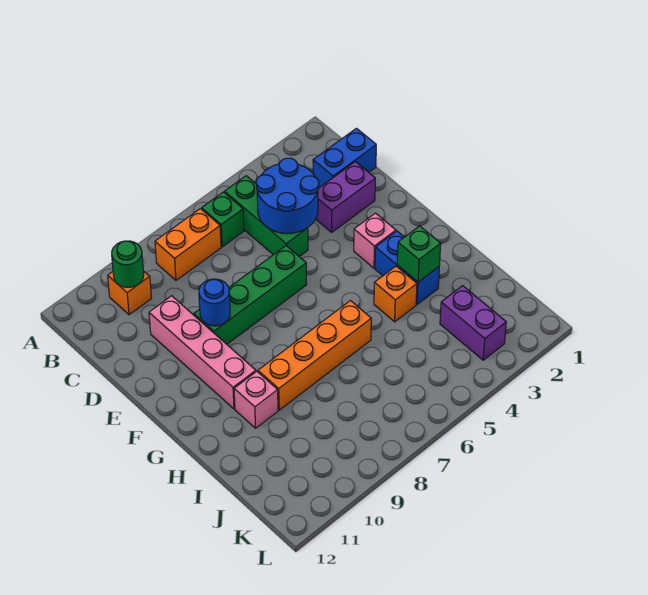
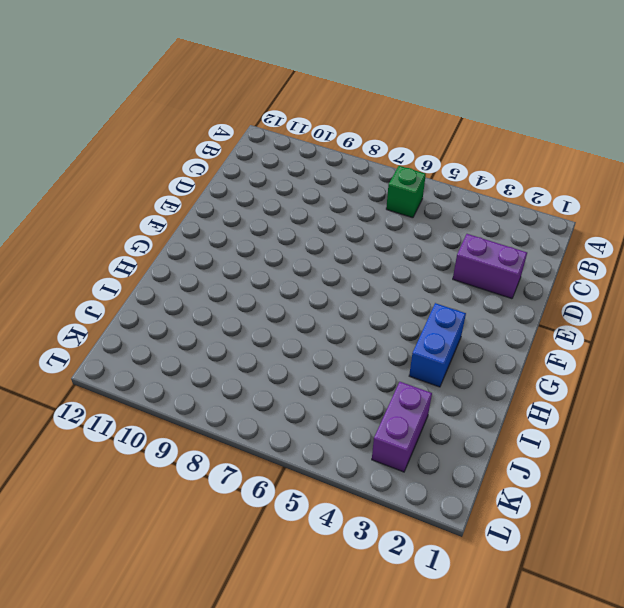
none -> green 1x3 brick [225,176,308,257]
none -> orange 1x2 brick [155,209,221,280]
none -> orange 1x1 brick [108,271,151,315]

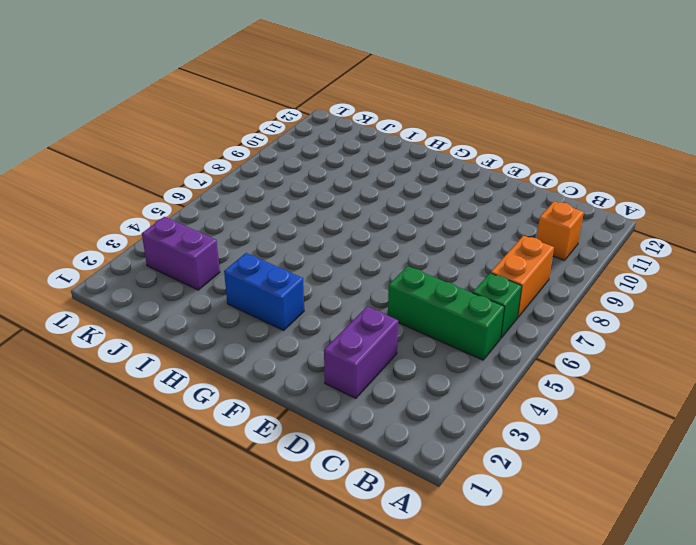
none -> blue 1x2 brick [313,128,376,188]
none -> pink 1x4 brick [149,296,256,409]
none -> green 1x4 brick [194,246,307,344]

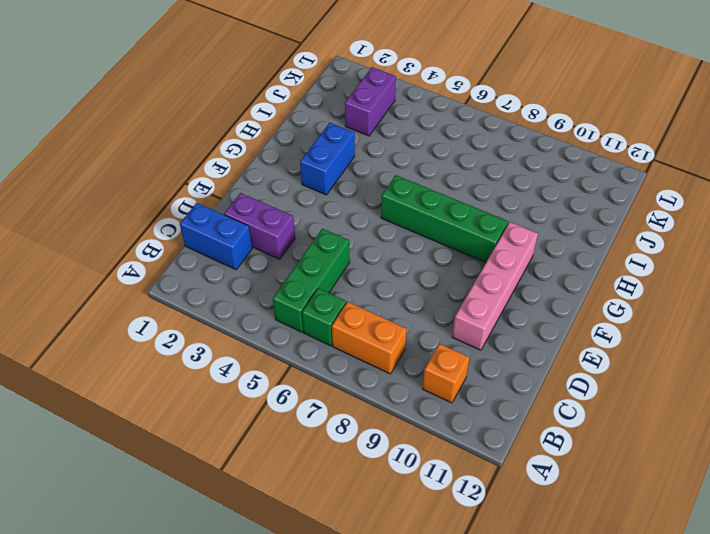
green 1x4 brick [381,175,508,263] -> green 1x4 brick moved to [194,246,307,344]
none -> pink 1x1 brick [354,213,396,268]
none -> orange 1x1 brick [374,266,417,322]
none -> orange 1x4 brick [258,301,371,410]

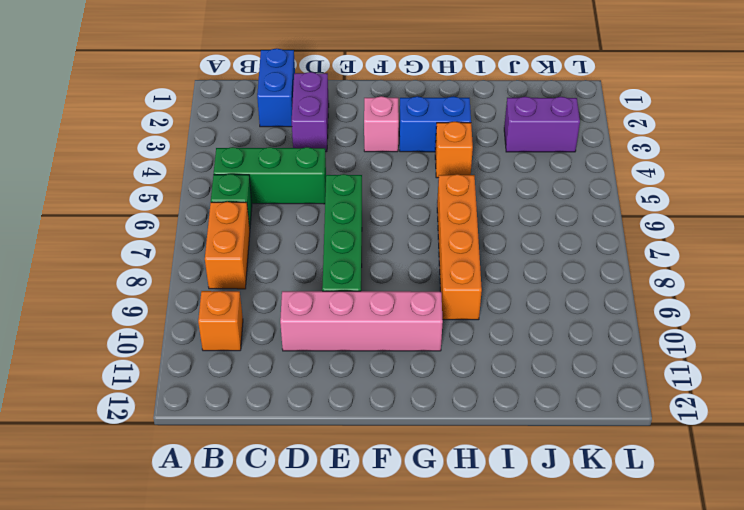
none -> pink 1x1 brick [234,371,278,428]
none -> green 1x1 round brick [112,241,144,287]
none -> blue 2x2 round brick [256,158,319,234]

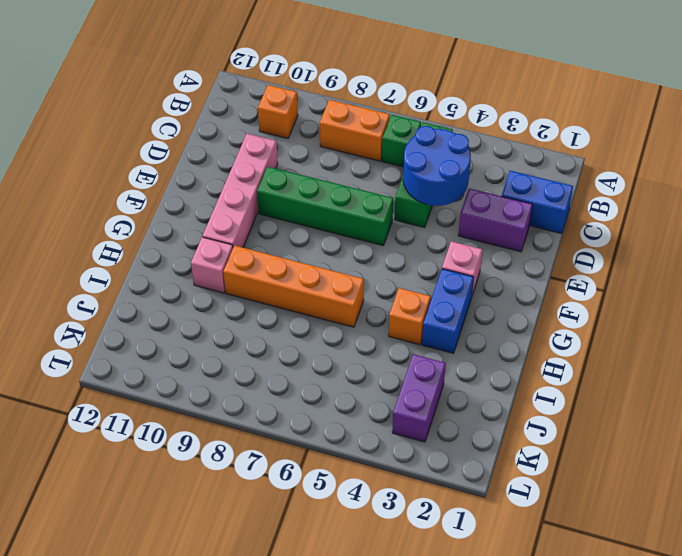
none -> green 1x1 round brick [112,241,144,287]
none -> blue 1x1 round brick [199,279,230,326]
none -> green 1x1 brick [397,226,441,282]

